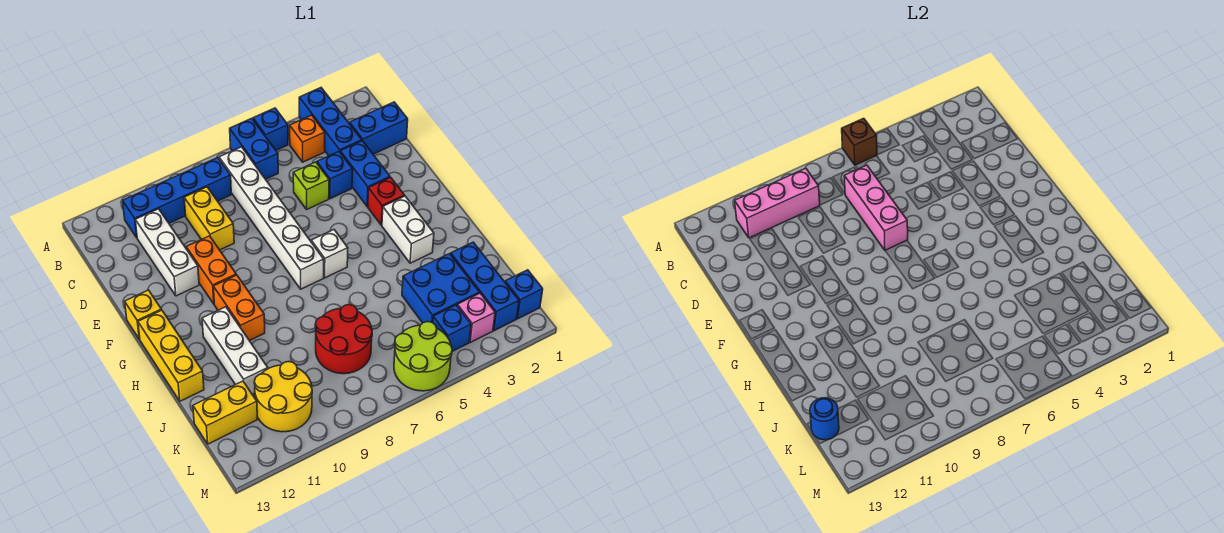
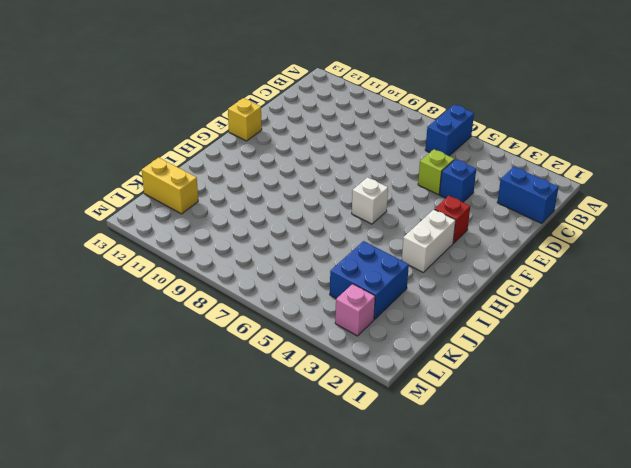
none -> blue 1x3 brick [299,88,362,156]
none -> blue 1x1 brick [253,108,288,150]
none -> orange 1x1 brick [290,115,325,162]
none -> white 1x6 brick [219,147,324,289]

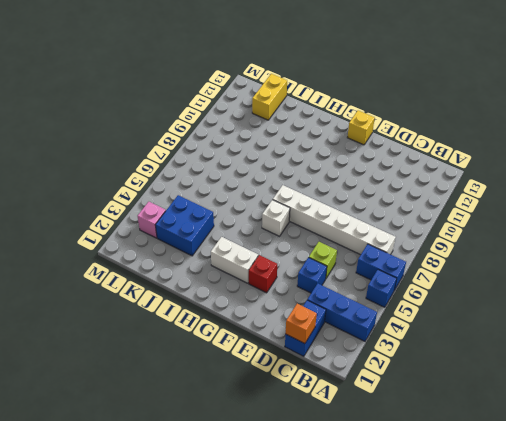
orange 1x1 brick [286,304,317,344] -> orange 1x1 brick moved to [290,115,325,162]
none -> blue 1x4 brick [123,158,231,237]
none -> yellow 1x2 brick [184,187,234,250]
none -> white 1x3 brick [135,209,199,296]
none -> blue 1x2 brick [340,141,390,206]

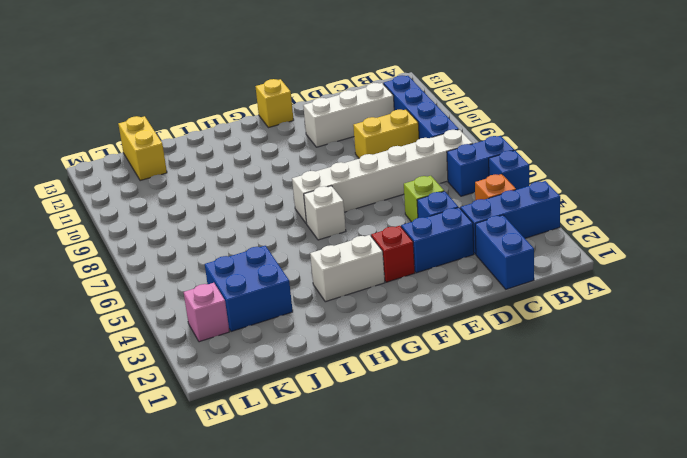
none -> orange 1x2 brick [186,236,236,304]
none -> orange 1x2 brick [213,275,265,341]
none -> yellow 1x3 brick [138,310,204,401]
none -> white 1x3 brick [202,307,268,394]

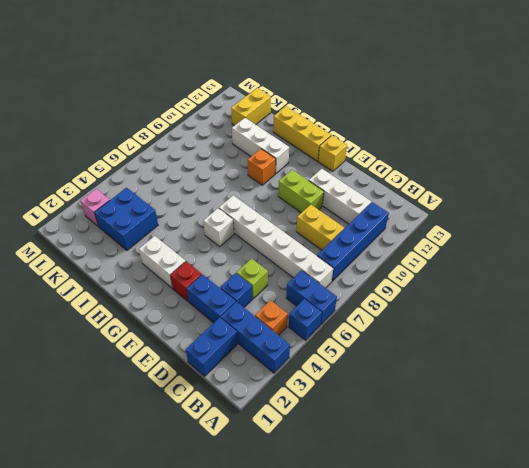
lime 1x2 brick [278,170,324,213] -> orange 1x2 brick [186,236,236,304]
orange 1x1 brick [248,149,276,185] -> orange 1x2 brick [213,275,265,341]
none -> blue 1x3 brick [451,242,519,331]
none -> red 2x2 round brick [315,305,372,374]
none -> yellow 2x2 round brick [254,361,312,432]
none -> blue 1x1 brick [505,270,543,319]

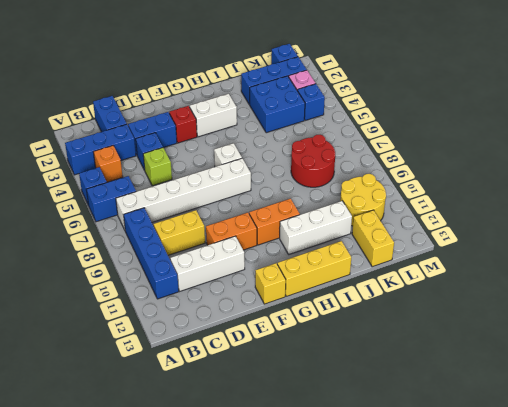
none -> lime 2x2 round brick [394,322,452,391]
none -> brown 1x1 brick [842,118,877,165]
none -> pink 1x3 brick [735,168,820,238]
none -> pink 1x3 brick [844,165,908,250]

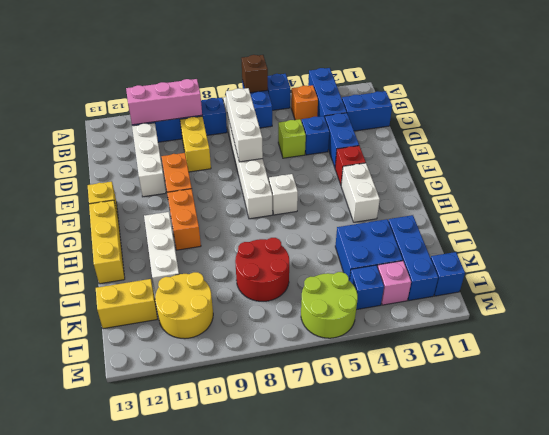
white 1x3 brick [226,88,263,162] -> pink 1x3 brick [844,165,908,250]
none -> blue 1x1 round brick [810,398,839,440]

